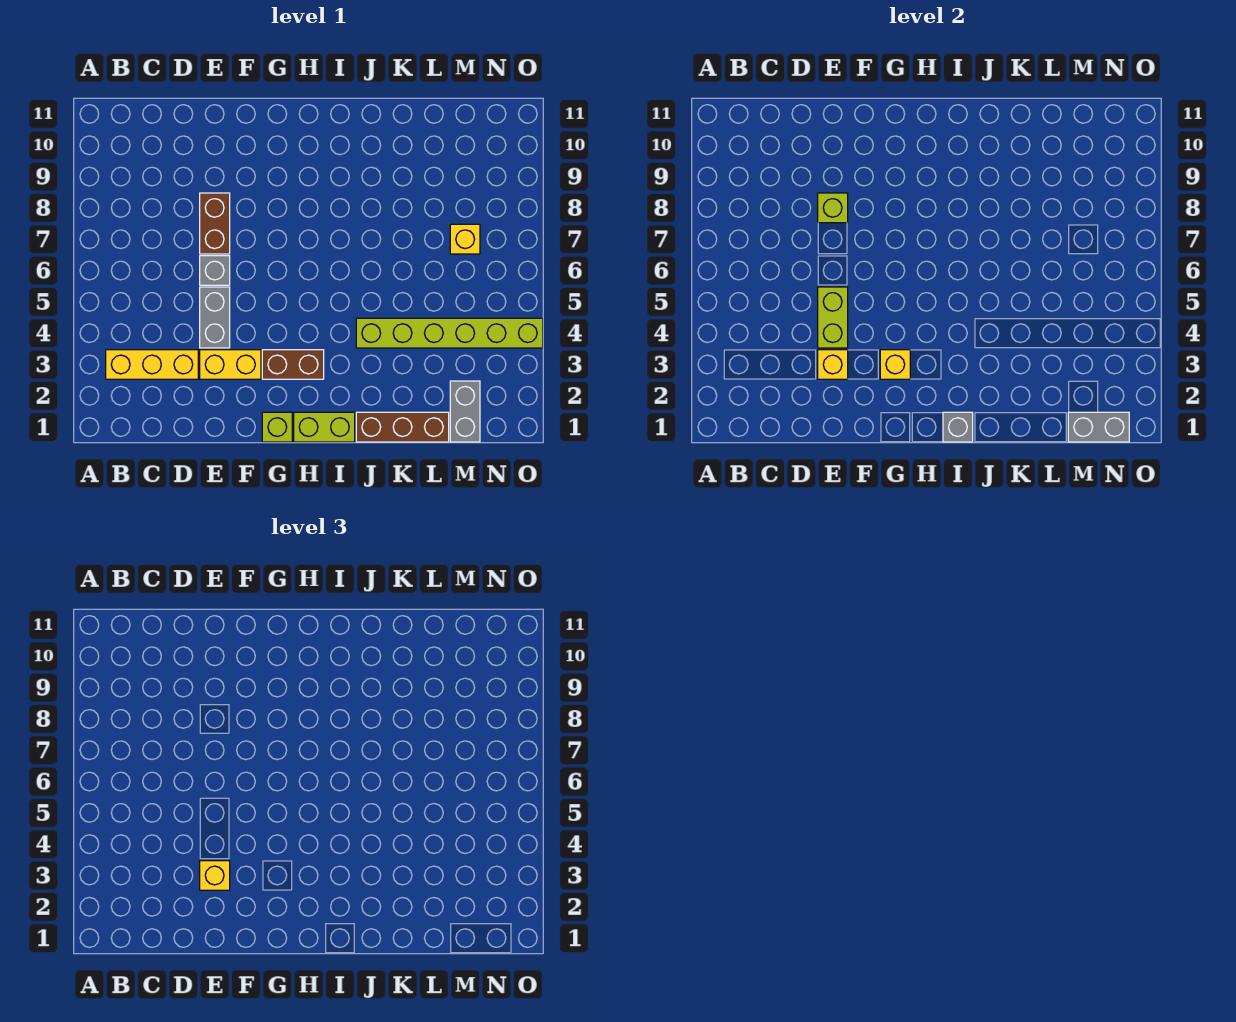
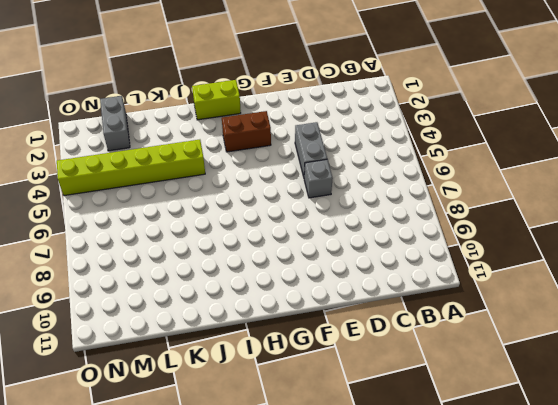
none -> yellow 1x3 brick [106,350,198,379]
none -> yellow 1x2 brick [200,350,261,379]
none -> brown 1x2 brick [200,193,230,254]

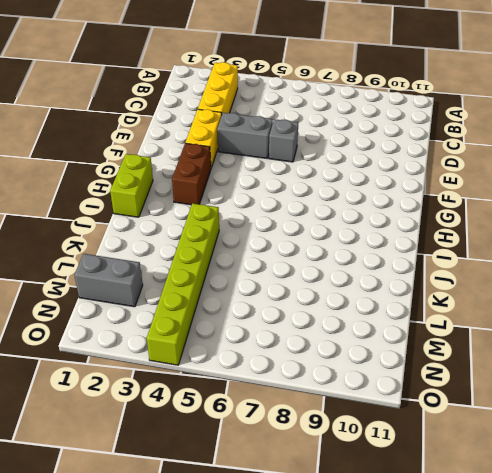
none -> brown 1x2 brick [200,193,230,254]
none -> lime 1x1 brick [262,412,292,442]
none -> brown 1x3 brick [356,412,449,442]

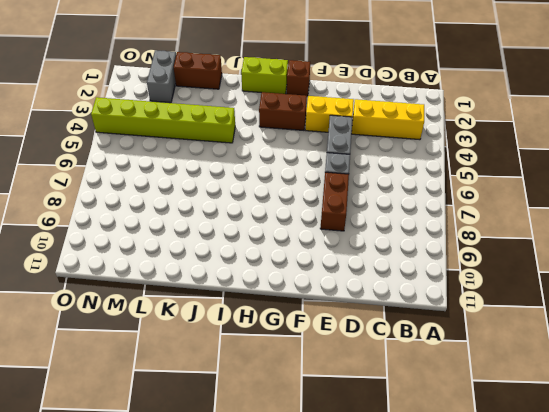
brown 1x1 brick [287,60,310,96] -> lime 1x1 brick [262,412,292,442]
brown 1x2 brick [174,52,222,89] -> brown 1x3 brick [356,412,449,442]
none -> yellow 1x1 brick [450,224,480,254]
none -> yellow 1x1 brick [818,350,848,379]
none -> lime 1x2 brick [818,287,848,348]

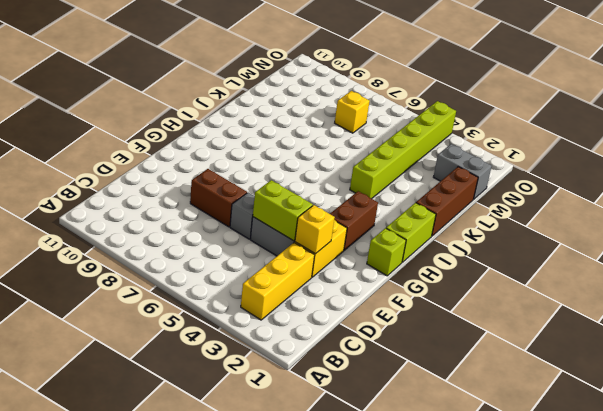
none -> lime 1x1 brick [818,193,848,223]
none -> yellow 1x1 brick [880,350,910,379]
none -> grey 1x1 brick [943,412,973,442]

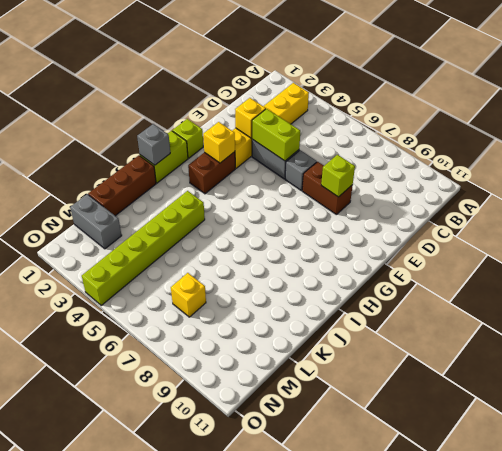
none -> grey 1x2 brick [1068,412,1129,442]
none -> yellow 1x1 brick [200,861,230,890]

